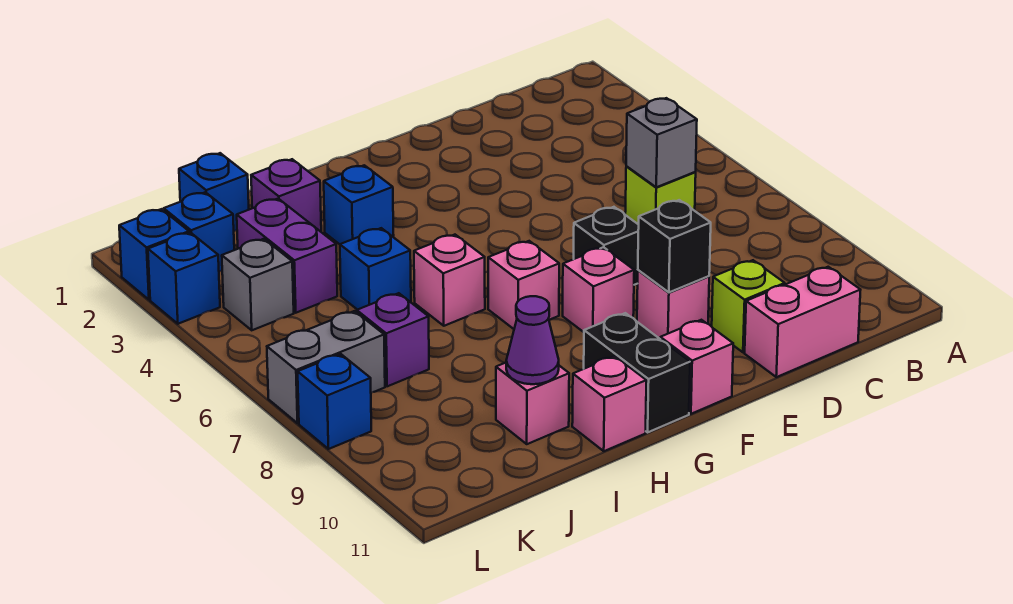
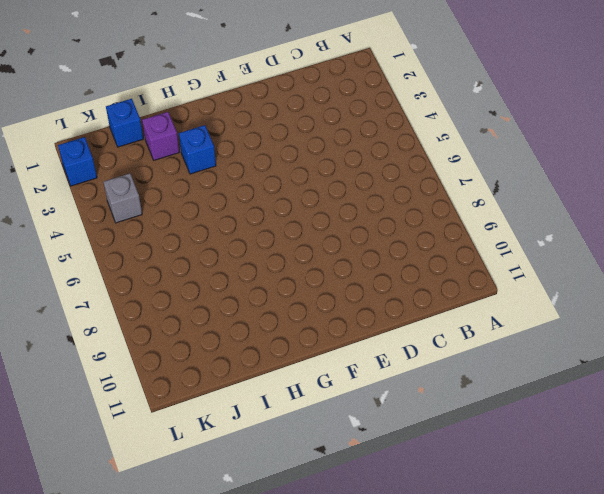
none -> lime 1x1 brick [625,167,696,225]
none -> pink 1x2 brick [745,267,860,377]
none -> lime 1x1 brick [712,260,785,352]

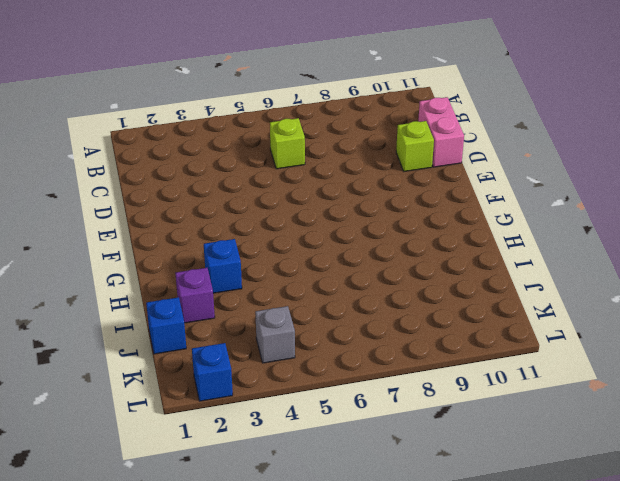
none -> black 1x1 brick [574,207,639,285]
none -> pink 1x1 brick [637,270,709,339]
none -> pink 1x1 brick [563,247,634,332]

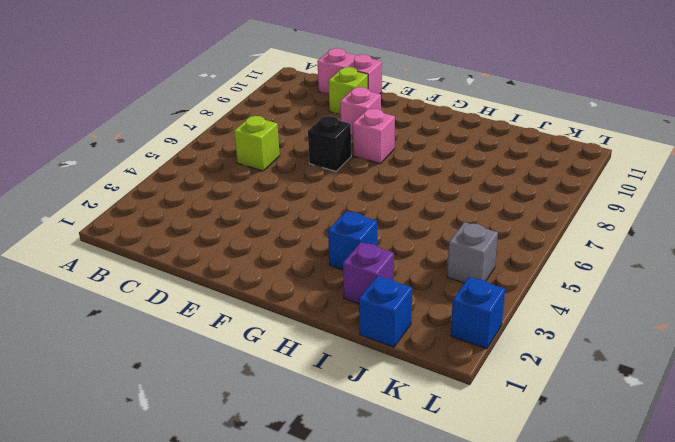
none -> pink 1x1 brick [660,320,733,414]
none -> pink 1x1 brick [488,241,559,329]
none -> black 1x2 brick [584,313,690,432]

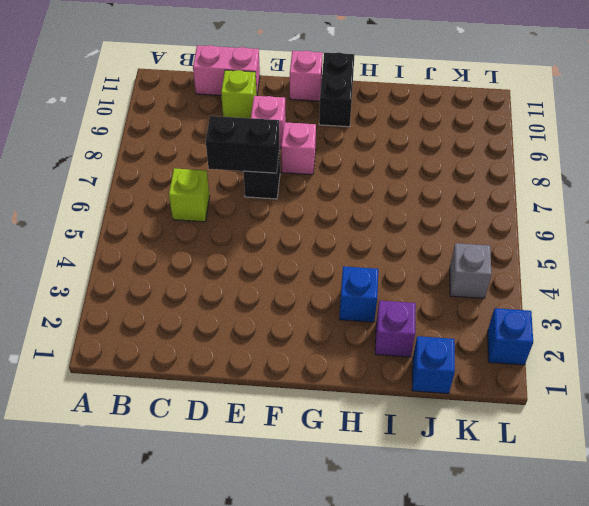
black 1x2 brick [206,116,280,173] -> none
none -> pink 1x1 brick [488,241,559,329]
none -> pink 1x1 brick [414,235,485,326]
none -> pink 1x1 brick [572,356,646,451]

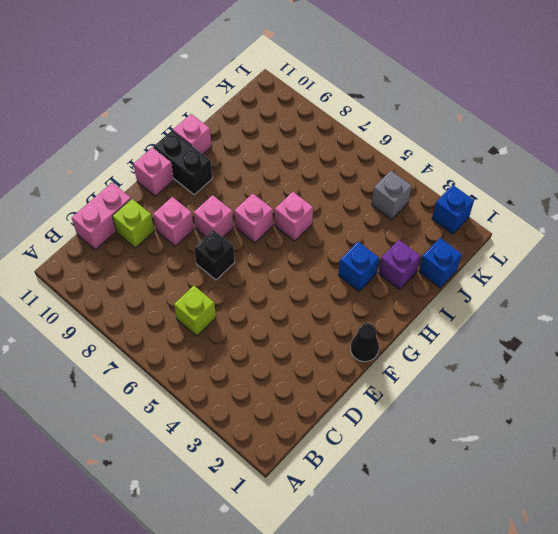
black 1x1 cone [350,323,379,362] -> none
none -> blue 1x1 brick [340,228,411,310]
none -> pink 1x1 brick [496,363,569,444]
none -> purple 1x2 brick [237,199,337,313]

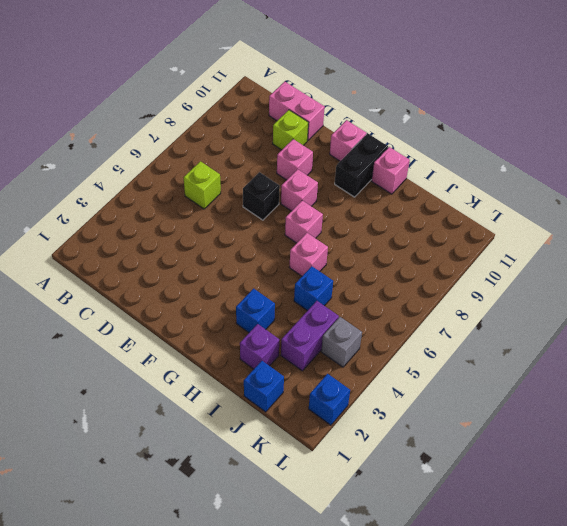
none -> pink 1x1 brick [496,363,569,444]
none -> purple 1x1 brick [357,293,429,386]
none -> blue 1x1 brick [164,192,234,271]

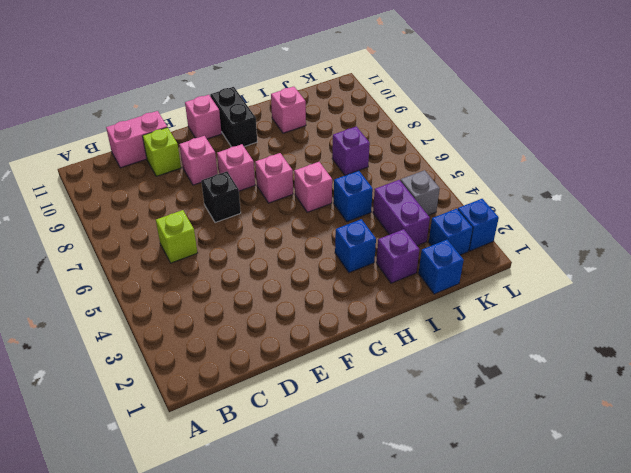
none -> pink 1x1 brick [572,356,646,451]
none -> grey 1x2 brick [267,311,385,423]
none -> blue 1x1 brick [148,232,220,324]

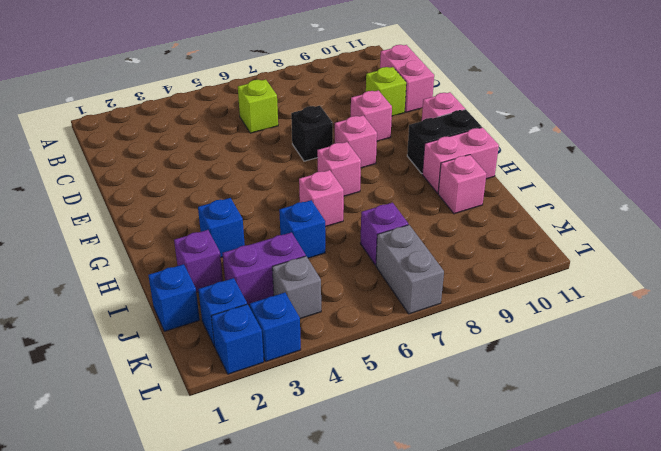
pink 1x2 brick [422,127,499,193] -> pink 1x1 brick [572,356,646,451]
none -> blue 1x1 brick [298,354,371,449]
none -> grey 1x1 brick [626,98,697,187]
none -> black 1x1 brick [638,200,711,292]

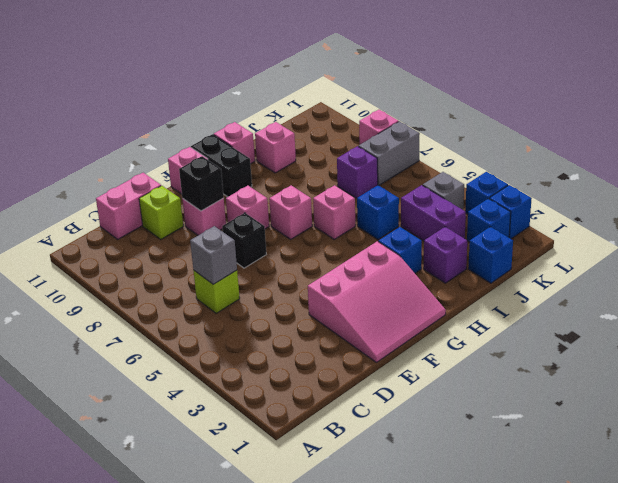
pink 3x3 slope [308,241,446,362] -> none
pink 1x1 brick [359,110,399,144] -> blue 1x1 brick [298,354,371,449]
none -> purple 1x1 cone [506,296,559,384]

